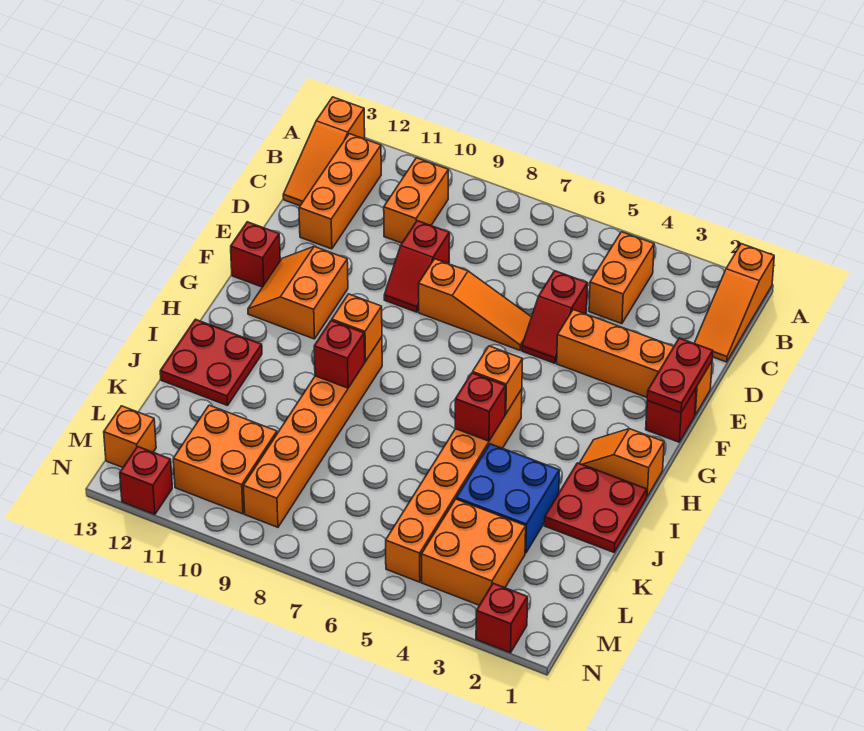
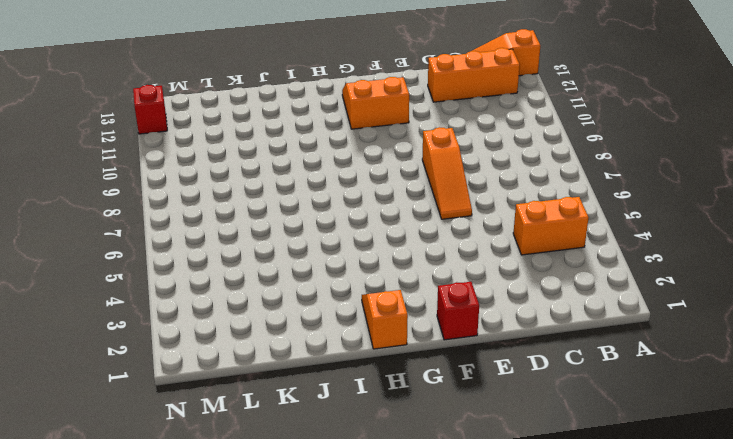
none -> orange 1x3 slope [694,244,774,362]
none -> orange 1x2 brick [384,158,449,243]
none -> red 1x2 slope [522,271,588,363]

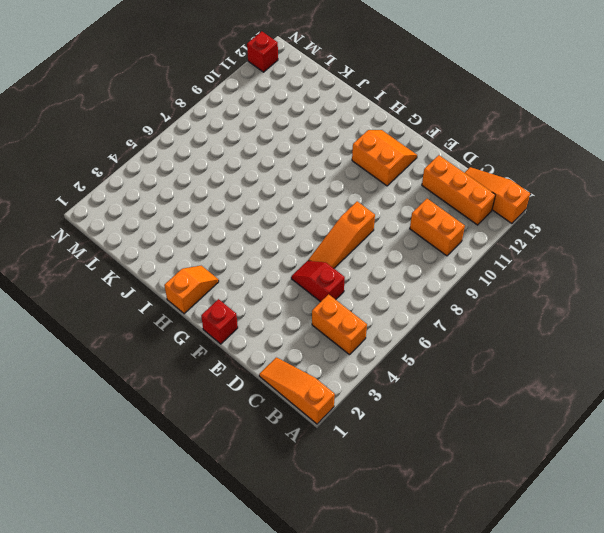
none -> red 1x2 slope [384,221,450,312]
none -> orange 1x4 brick [557,310,712,415]
none -> red 1x1 brick [231,222,280,287]

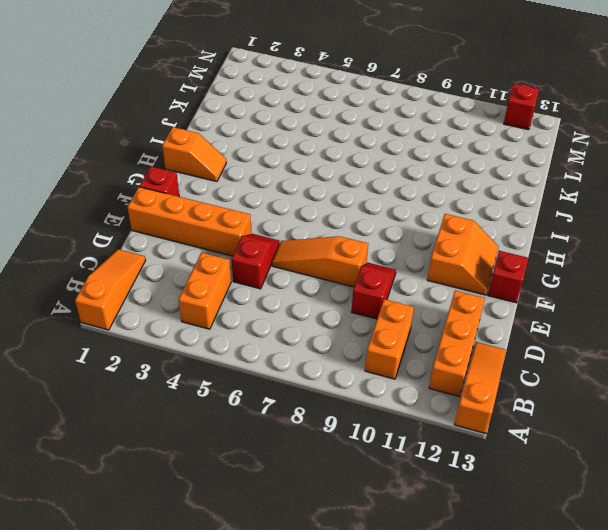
none -> orange 1x6 brick [386,389,522,582]
none -> orange 1x6 brick [243,337,382,527]
none -> red 2x2 plate [544,463,647,552]

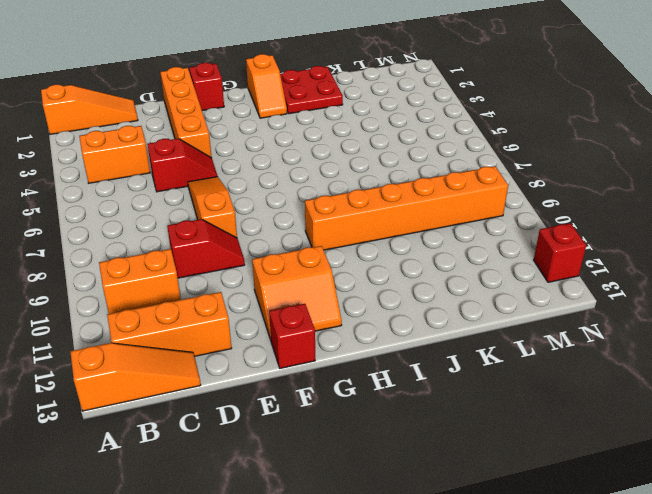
none -> orange 1x6 brick [386,389,522,582]
none -> red 2x2 plate [160,319,262,406]
none -> blue 2x2 brick [456,444,560,553]

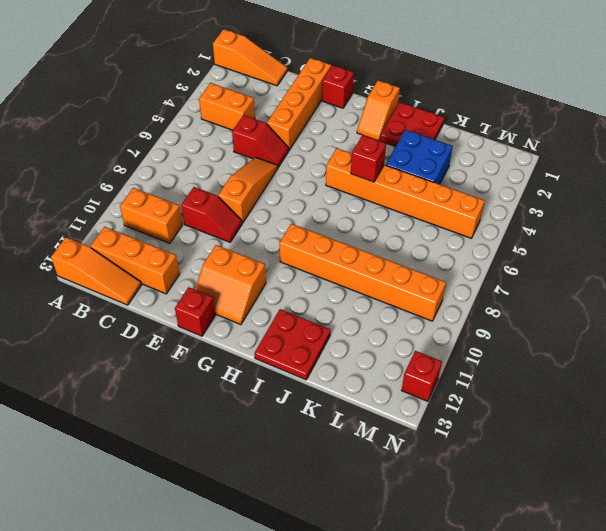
none -> orange 2x2 brick [421,499,526,605]
none -> orange 2x2 brick [173,405,277,514]
none -> orange 1x1 brick [104,406,156,467]

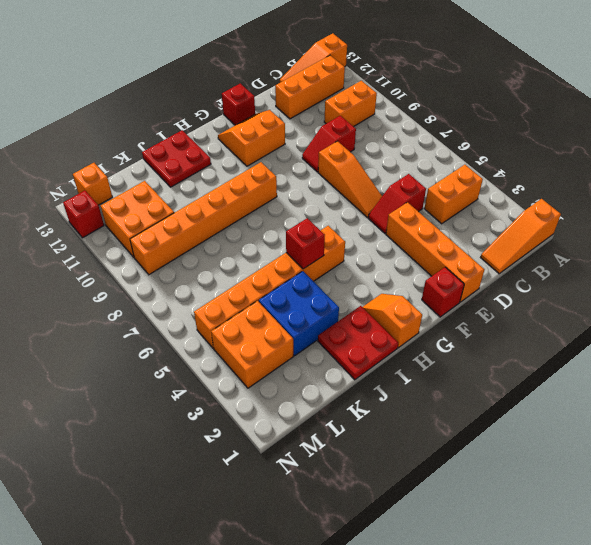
none -> red 1x1 brick [476,583,528,653]
none -> red 1x2 plate [647,338,713,413]
none -> orange 1x1 brick [473,346,523,414]

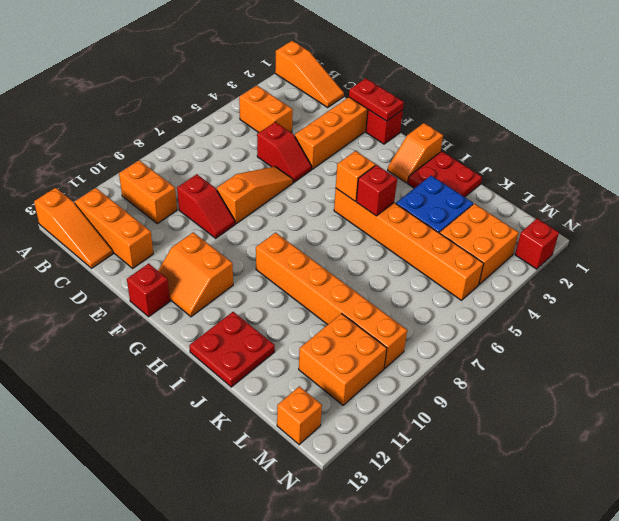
none -> red 1x1 brick [120,447,172,515]
none -> orange 1x1 brick [332,294,382,361]
none -> red 1x1 brick [314,321,365,388]

